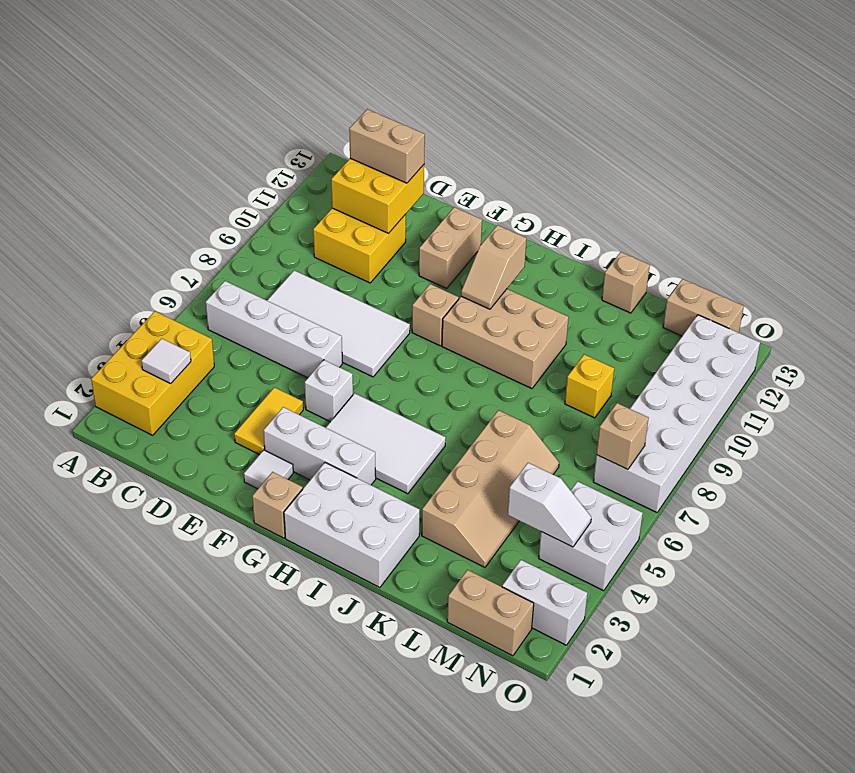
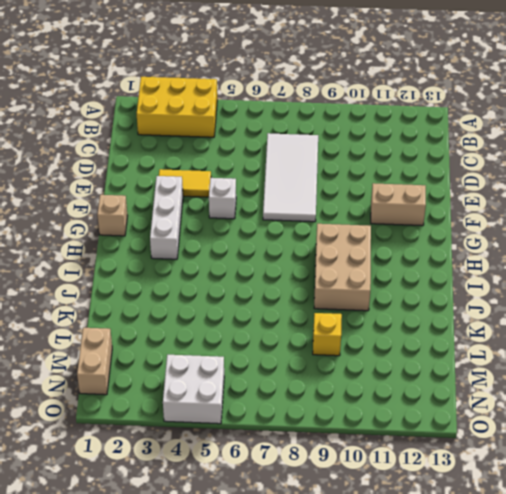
none -> white 1x4 brick [206,281,342,378]
none -> yellow 2x2 brick [313,208,406,283]
none -> white 1x1 tile [244,450,293,489]

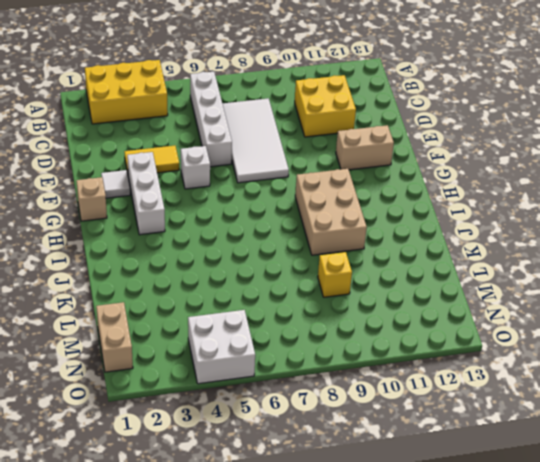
none -> white 2x3 tile [326,393,446,494]
none -> tan 1x1 brick [412,284,459,346]
none -> white 2x3 brick [284,463,420,587]

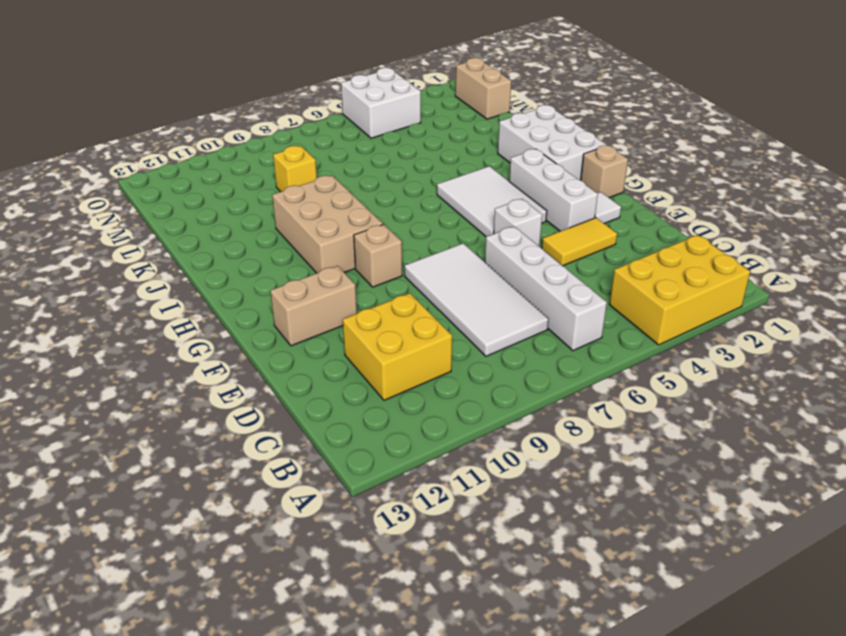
none -> tan 2x4 slope [422,410,559,567]
none -> tan 1x1 brick [602,252,650,313]
none -> tan 1x2 brick [663,279,744,336]

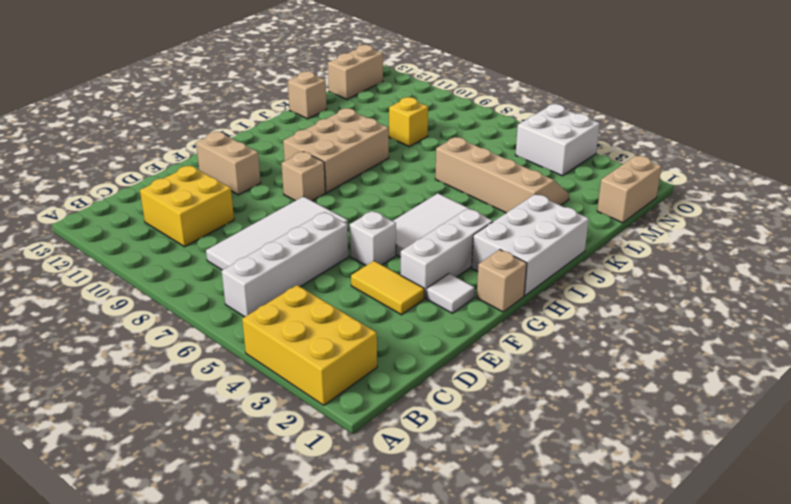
none -> white 1x2 brick [502,560,587,645]
none -> white 2x6 brick [593,315,760,512]
none -> white 1x1 tile [141,339,191,384]

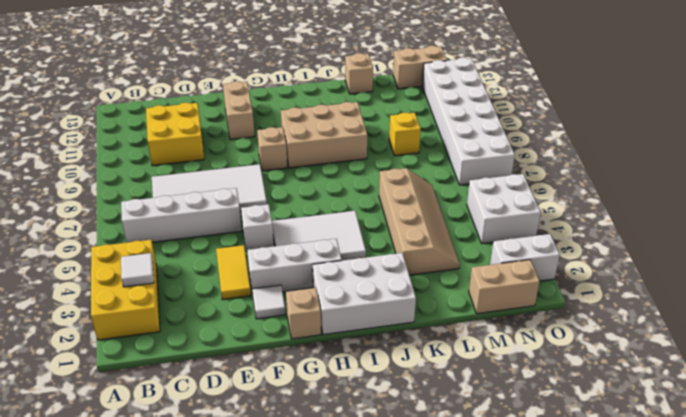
none -> yellow 2x2 brick [331,158,424,233]
none -> tan 1x2 slope [461,225,526,309]
none -> white 1x2 slope [508,463,591,547]

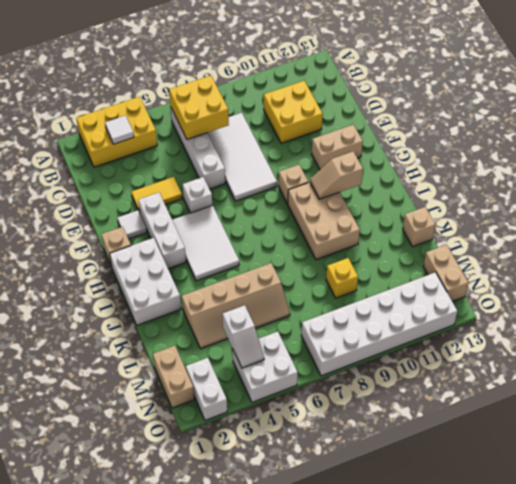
yellow 2x2 brick [169,76,229,139] -> yellow 2x2 brick moved to [331,158,424,233]
none -> tan 1x1 brick [597,403,649,469]
none -> tan 1x2 brick [349,109,425,183]

